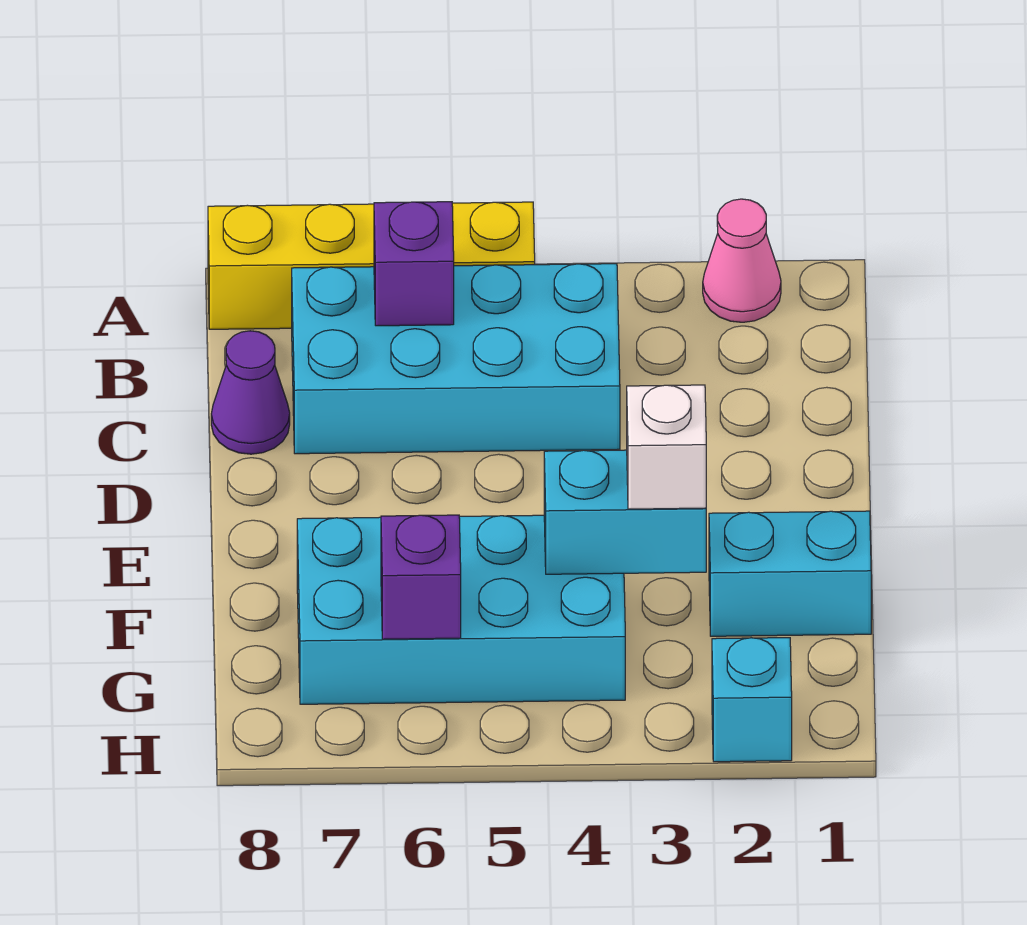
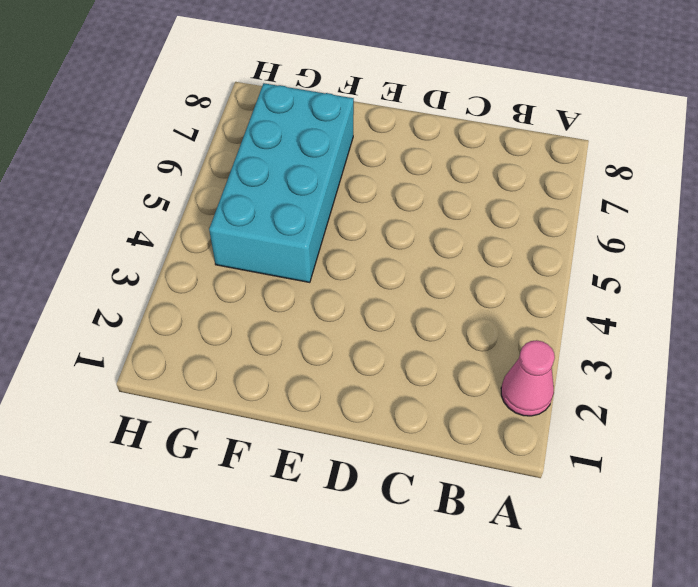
none -> yellow 1x4 brick [208,202,535,329]
none -> cyan 2x4 brick [292,264,620,454]

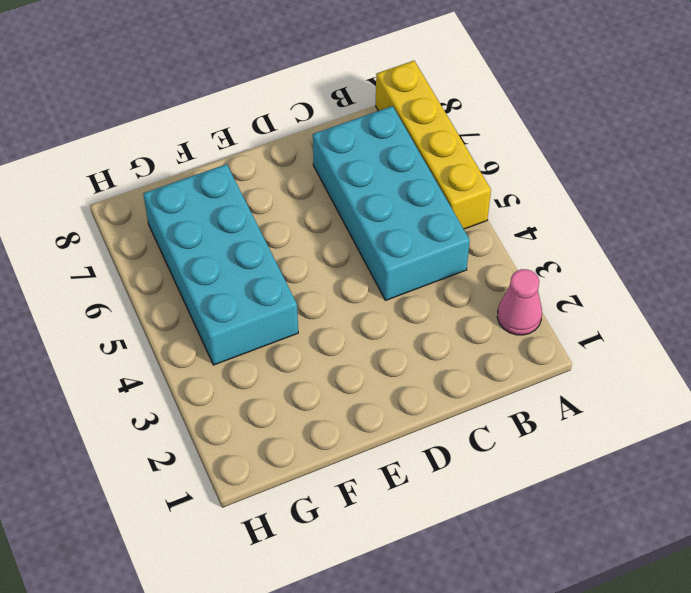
none -> purple 1x1 cone [211,331,290,454]
none -> cyan 1x2 brick [709,511,871,636]

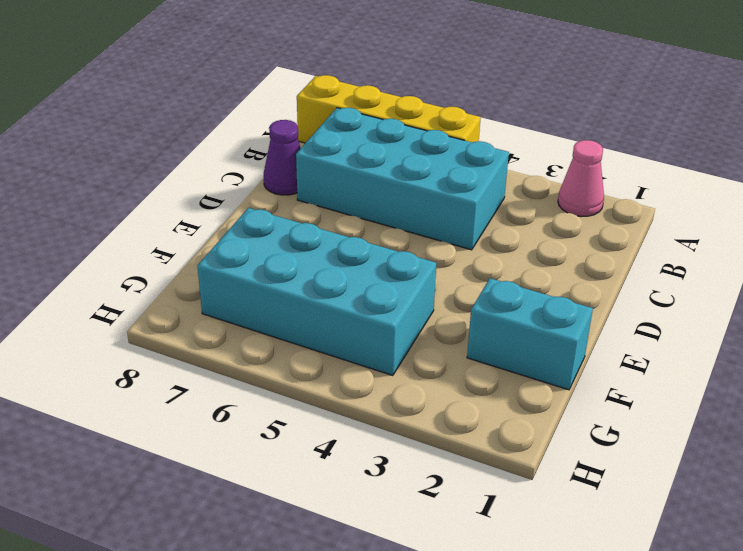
none -> cyan 1x1 brick [712,638,792,762]
none -> purple 1x1 brick [374,202,454,326]

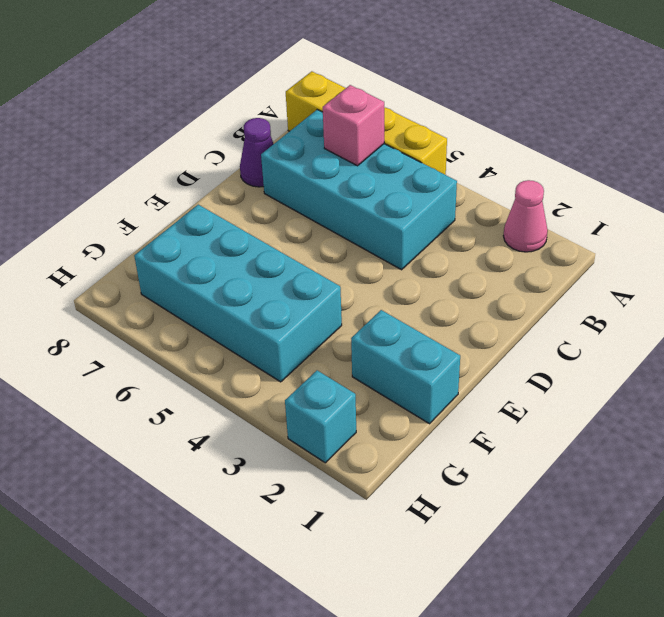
pink 1x1 brick [323,85,385,166] -> purple 1x1 brick [374,202,454,326]
none -> cyan 1x2 brick [544,450,706,574]
none -> purple 1x1 brick [381,515,461,639]

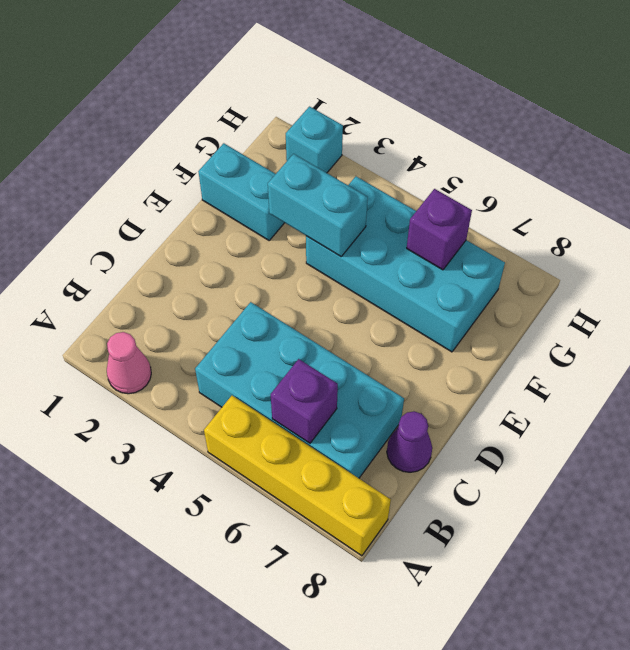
none -> white 1x1 brick [627,385,706,509]

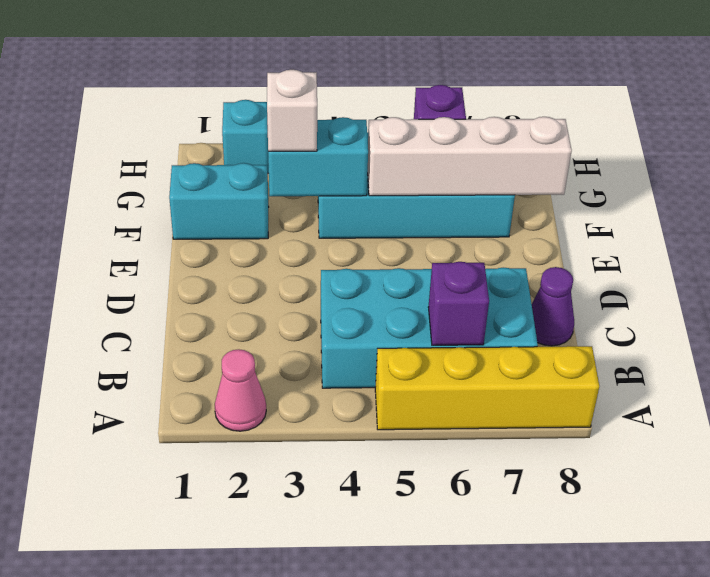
white 1x4 brick [368,117,572,196] -> none

